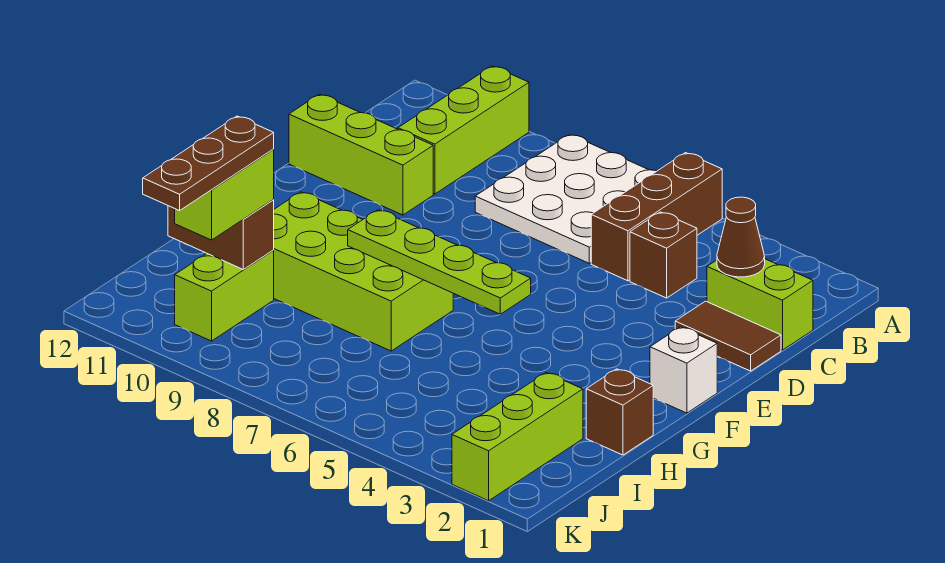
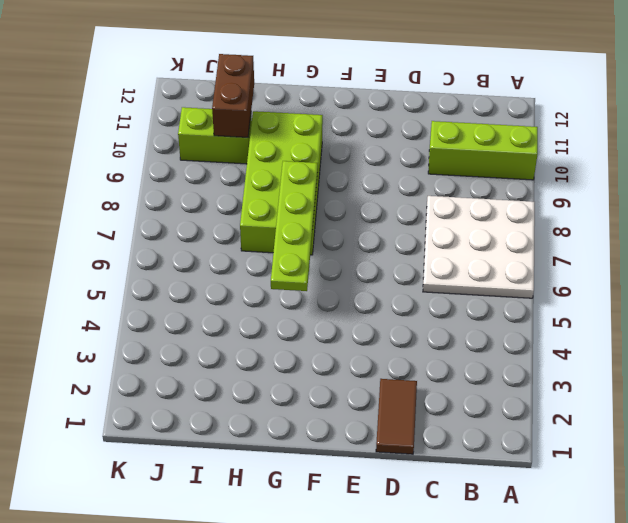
none -> brown 1x3 brick [591,153,722,281]
none -> lime 1x2 brick [707,259,813,350]
none -> brown 1x1 brick [630,212,697,298]

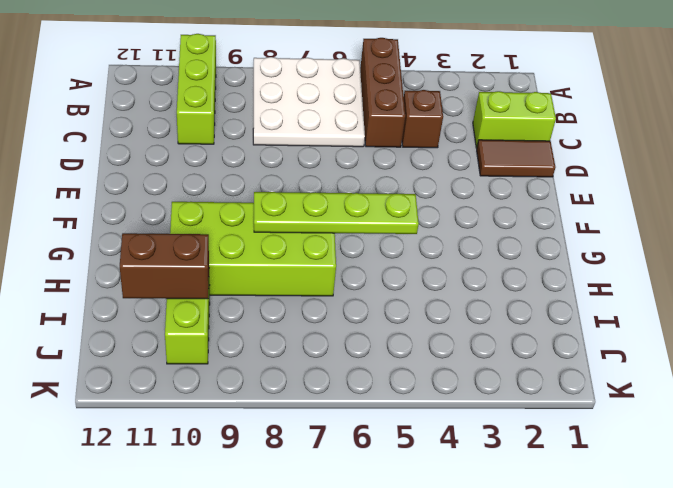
none -> lime 1x3 brick [289,94,433,215]
none -> white 1x1 brick [650,327,717,413]
none -> brown 1x1 brick [586,369,653,455]

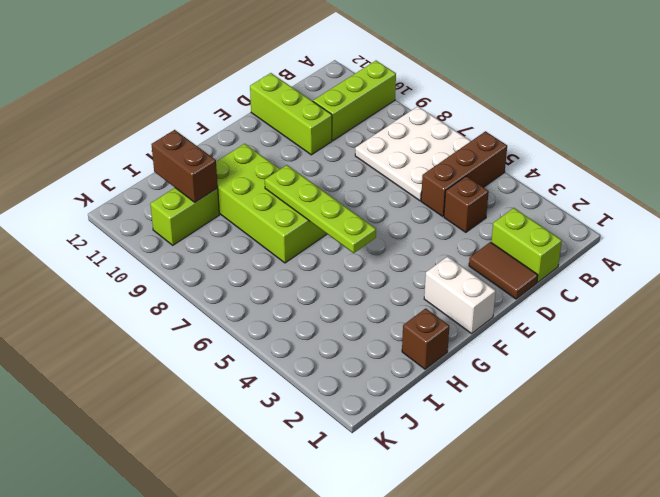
white 1x2 brick [424,257,496,334] -> white 1x1 brick [650,327,717,413]
none -> lime 1x3 brick [452,373,583,501]
none -> brown 1x1 cone [717,197,765,277]
none -> lime 1x2 brick [175,150,274,240]

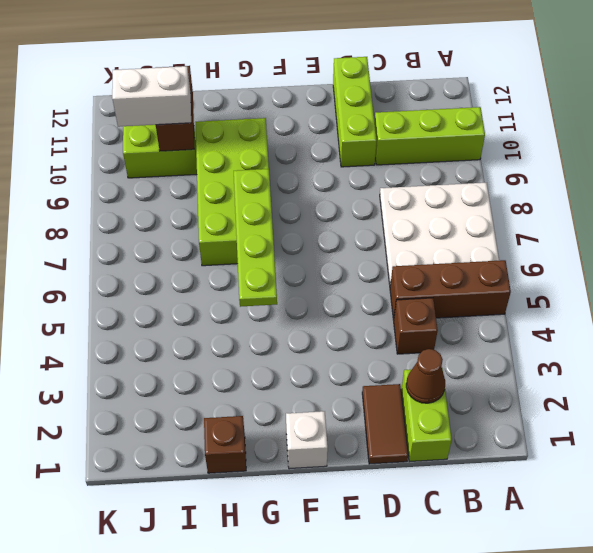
white 1x2 brick [112,66,191,127] -> lime 1x2 brick [175,150,274,240]
none -> lime 1x3 brick [452,373,583,501]
none -> brown 1x3 plate [143,116,274,211]

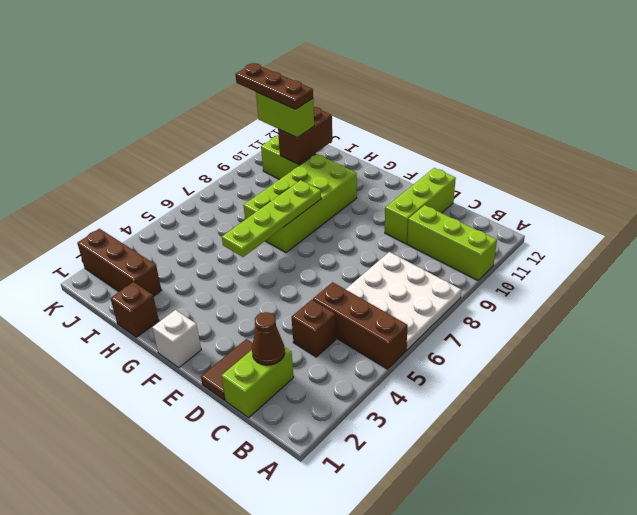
brown 1x3 brick [77,229,162,296] -> lime 1x3 brick [452,373,583,501]

